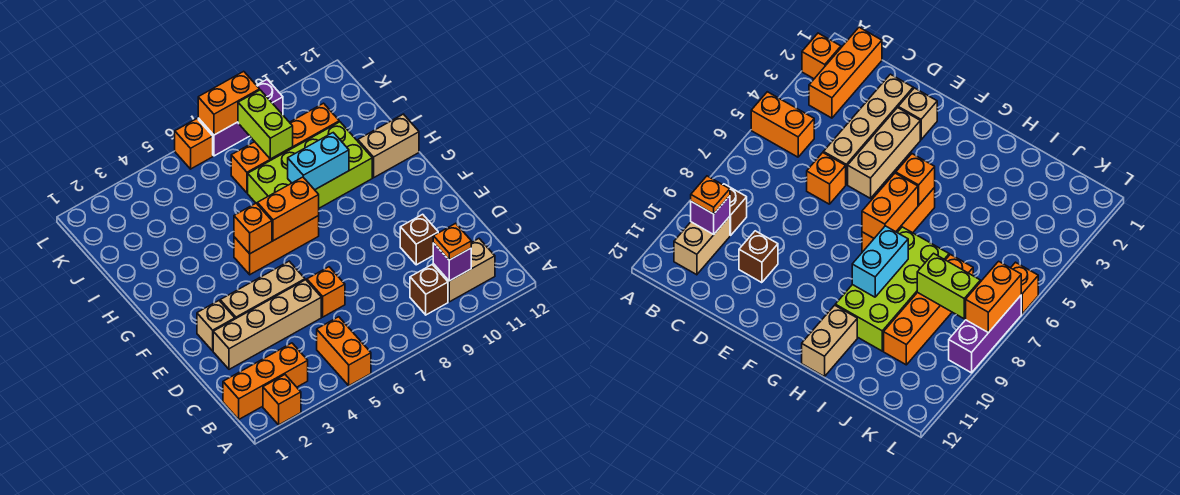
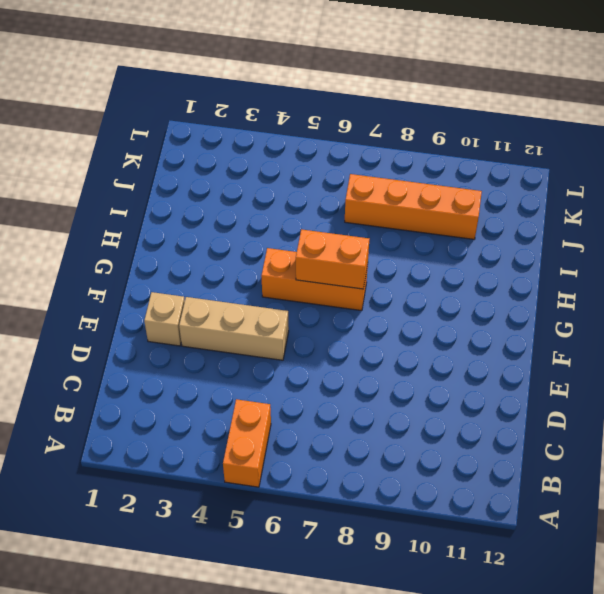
none -> orange 1x1 brick [263,375,301,425]
none -> orange 1x3 brick [223,343,308,419]
none -> brown 1x1 brick [410,265,448,315]

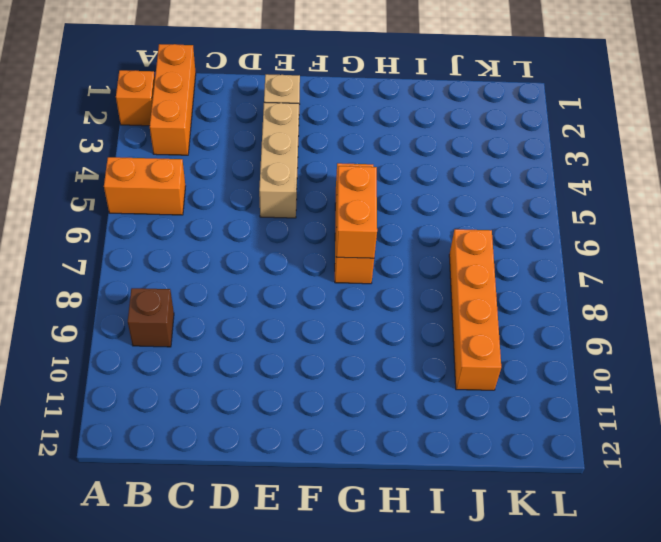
none -> tan 1x2 brick [433,239,495,302]
none -> tan 1x4 brick [213,280,321,369]
none -> orange 1x1 brick [307,267,345,317]

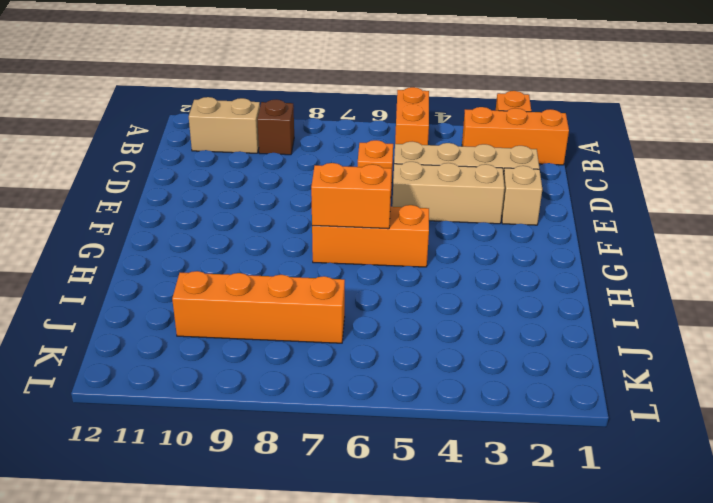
none -> brown 1x1 brick [400,214,438,265]
none -> lime 2x4 brick [248,122,372,208]
none -> tan 1x2 brick [358,114,419,178]

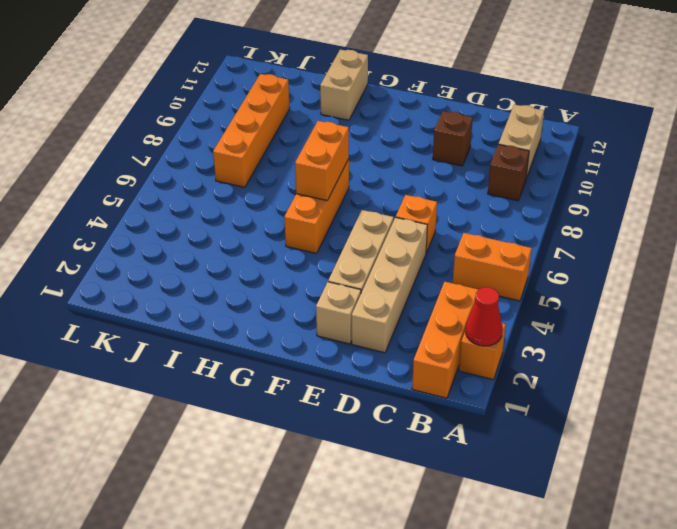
red 1x1 cone [466,287,503,346] -> none
none -> lime 2x4 brick [248,122,372,208]
none -> orange 1x1 brick [175,119,213,169]
none -> purple 1x3 brick [198,80,283,156]

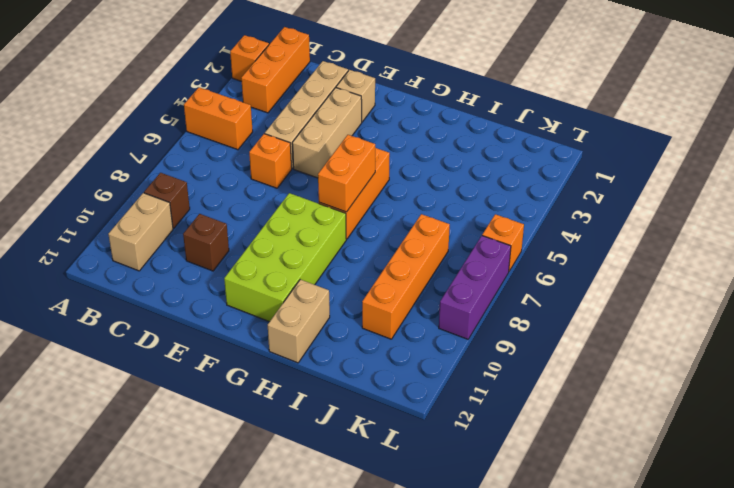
lime 2x4 brick [224,193,346,322] -> lime 2x4 brick moved to [248,122,372,208]
none -> purple 1x1 brick [433,243,471,281]
none -> orange 1x1 brick [234,203,272,254]
none -> cyan 1x2 brick [288,133,349,190]

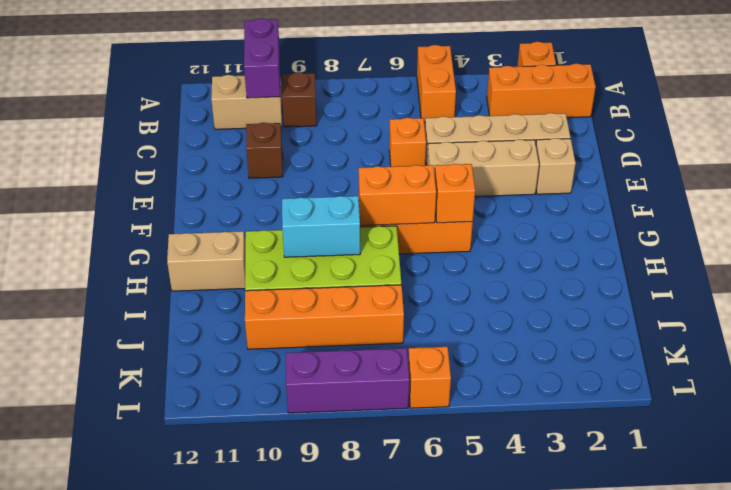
purple 1x2 brick [244,18,280,98] -> purple 1x1 brick [433,243,471,281]
none -> lime 1x2 brick [238,90,293,159]
none -> orange 1x2 brick [198,71,260,135]
none -> orange 1x1 plate [433,223,471,260]

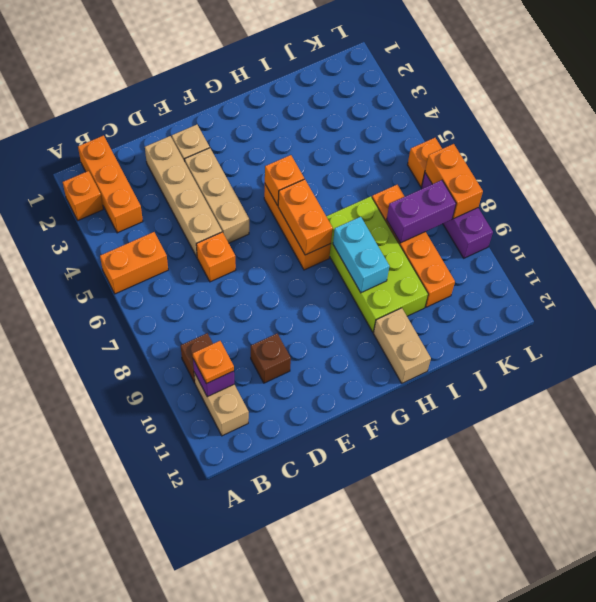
purple 1x2 brick [387,180,456,243] -> lime 1x2 brick [238,90,293,159]

